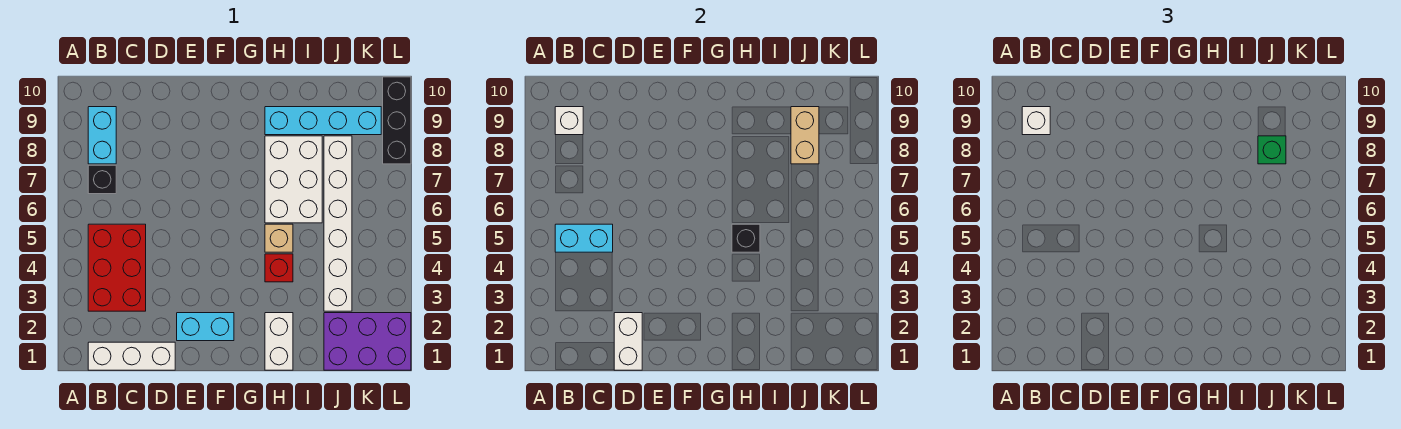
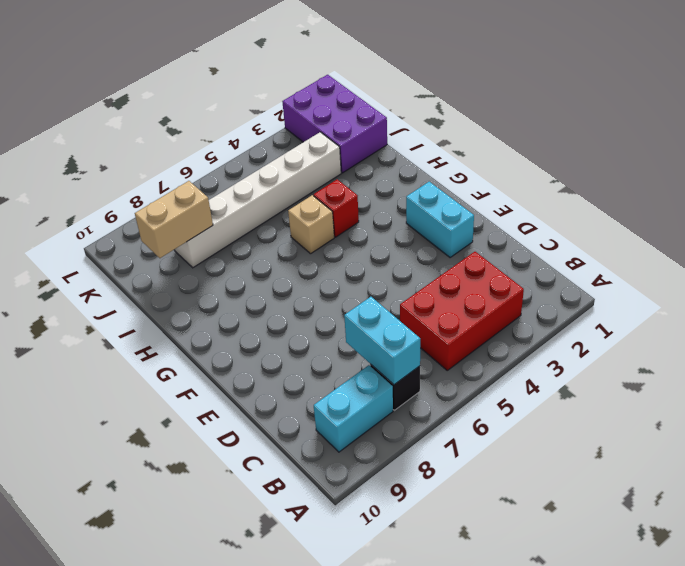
cyan 1x2 brick [344,297,420,385] -> cyan 1x2 brick moved to [555,224,613,252]
none -> white 1x3 brick [88,342,175,370]
none -> white 1x2 brick [265,313,293,370]
none -> white 2x3 brick [265,136,322,223]

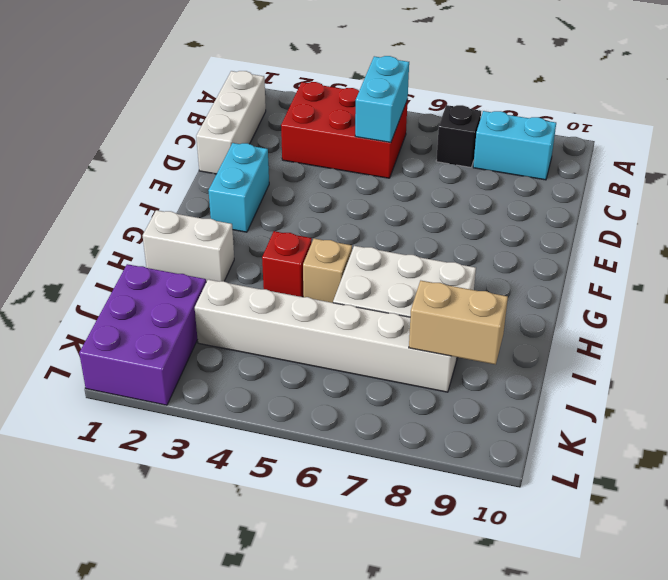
none -> cyan 1x4 brick [265,107,381,135]
none -> black 1x3 brick [383,77,411,164]
none -> white 1x1 brick [555,107,583,135]

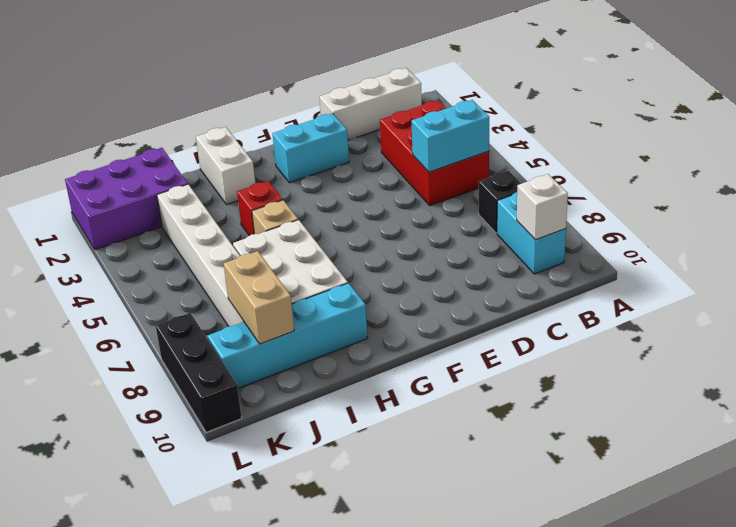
none -> white 1x2 brick [614,313,642,370]
none -> black 1x1 brick [732,224,760,252]
none -> white 1x1 brick [1022,107,1050,135]

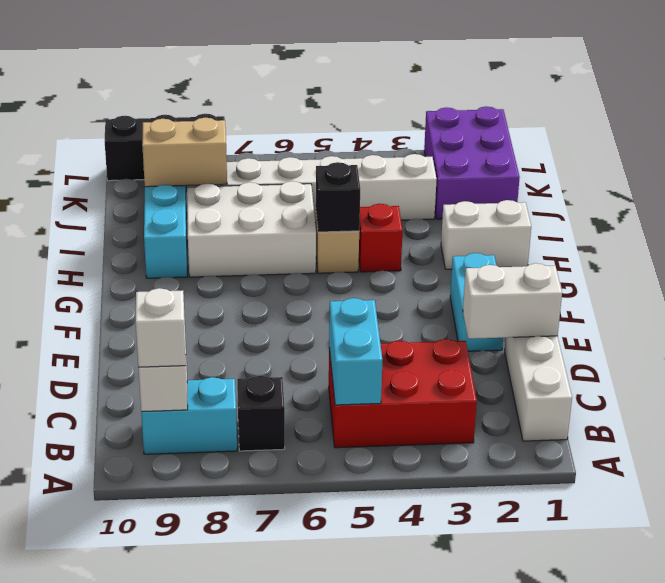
none -> green 1x1 brick [1258,136,1286,164]

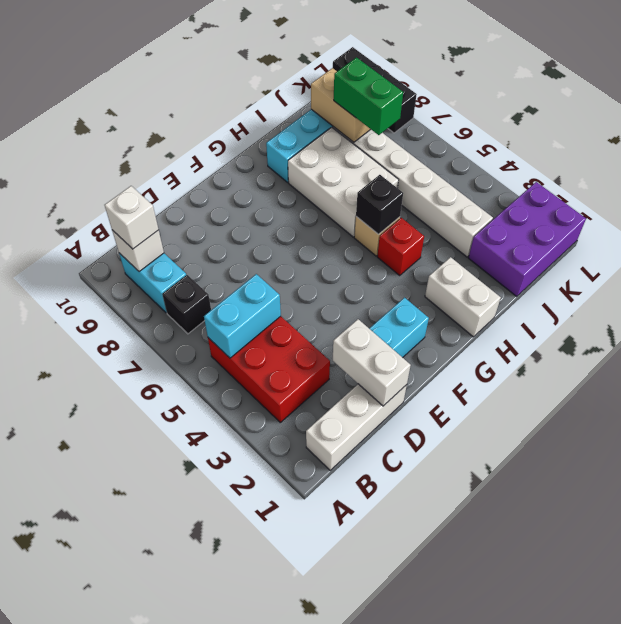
green 1x2 brick [334,57,403,135] -> green 1x1 brick [1258,136,1286,164]

